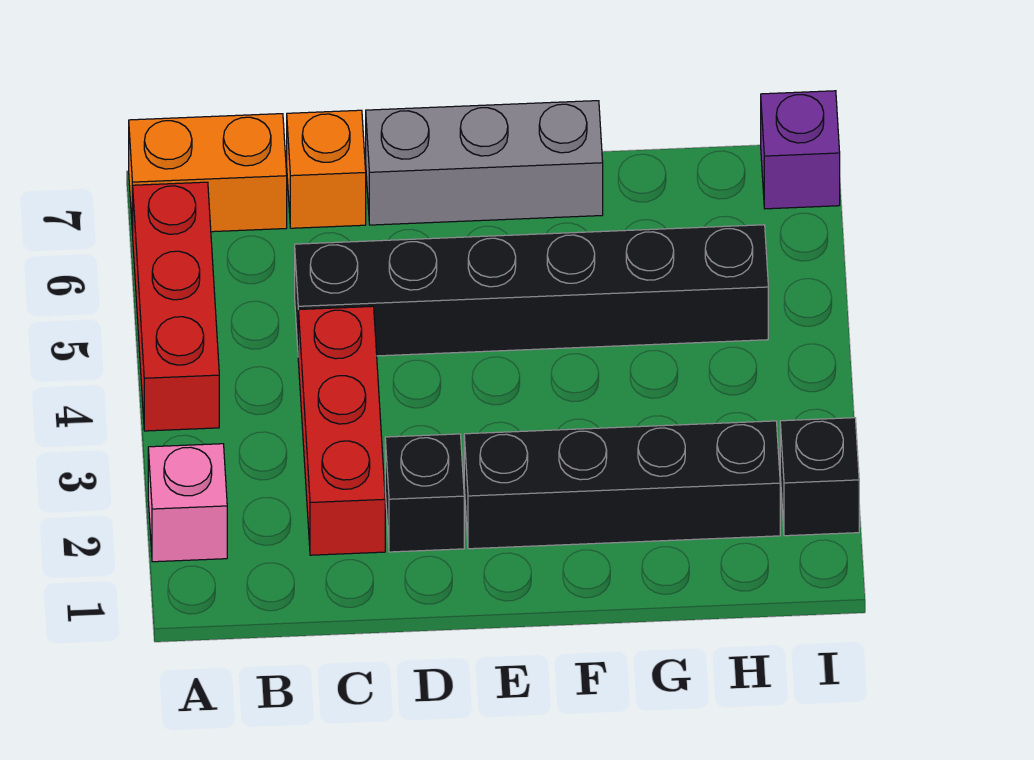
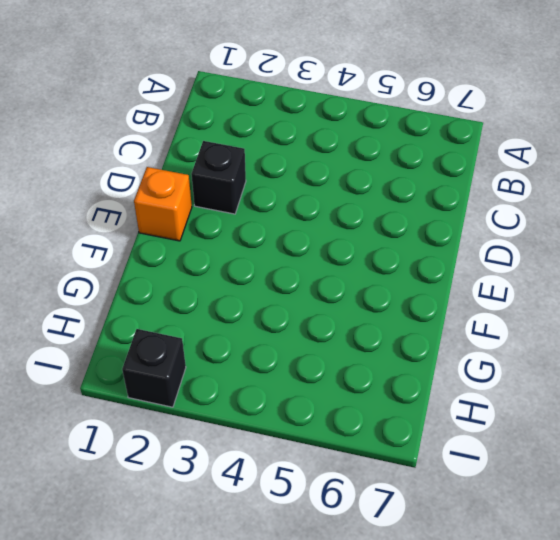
orange 1x1 brick [134,167,192,241] -> orange 1x1 brick moved to [287,110,366,228]
none -> pink 1x1 brick [148,444,227,562]
none -> red 1x3 brick [133,182,219,431]

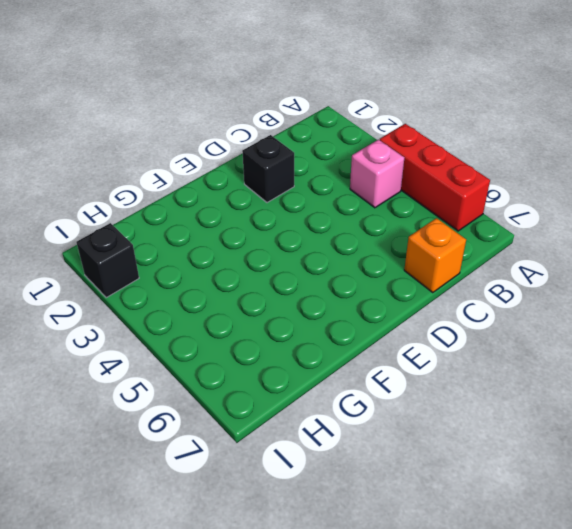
pink 1x1 brick [350,140,404,208] -> pink 1x1 brick moved to [148,444,227,562]
none -> orange 1x2 brick [129,114,287,235]
none -> red 1x3 brick [298,306,385,555]

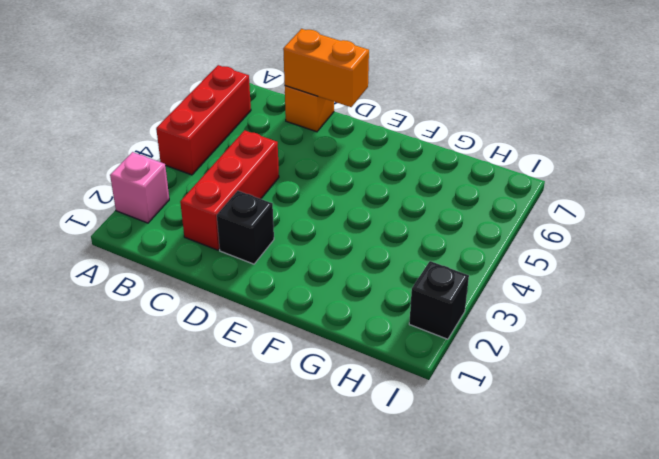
orange 1x2 brick [283,29,369,107] -> orange 1x2 brick moved to [129,114,287,235]
none -> black 1x6 brick [295,225,768,356]
none -> grey 1x3 brick [366,101,603,225]

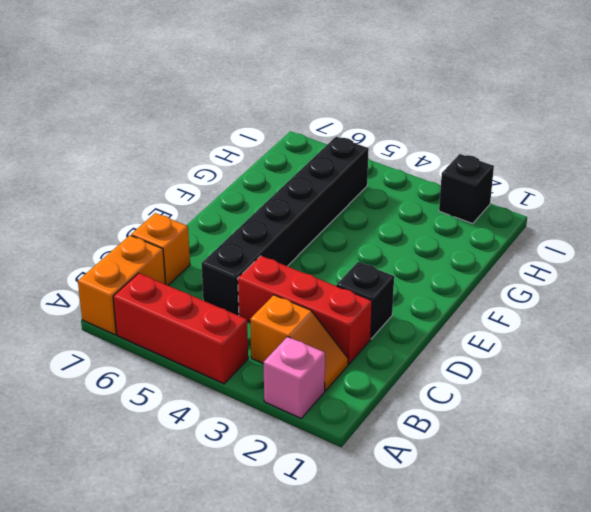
orange 1x2 slope [250,295,348,391] -> none
none -> grey 1x3 brick [366,101,603,225]
none -> black 1x4 brick [464,421,780,549]

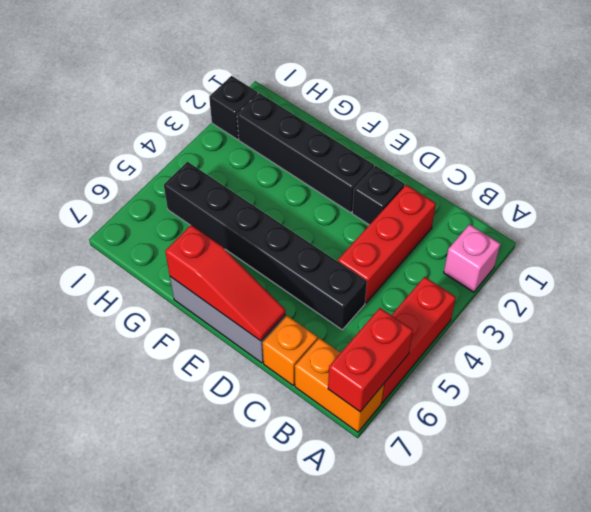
red 1x2 brick [328,308,413,412] -> none
red 1x3 slope [165,225,286,341] -> none
none -> purple 1x1 brick [761,91,840,209]

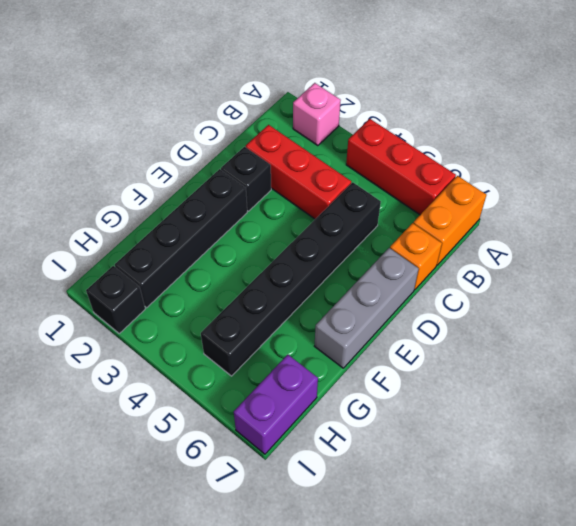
purple 1x2 brick [234,355,318,454] -> purple 1x1 brick [761,91,840,209]

